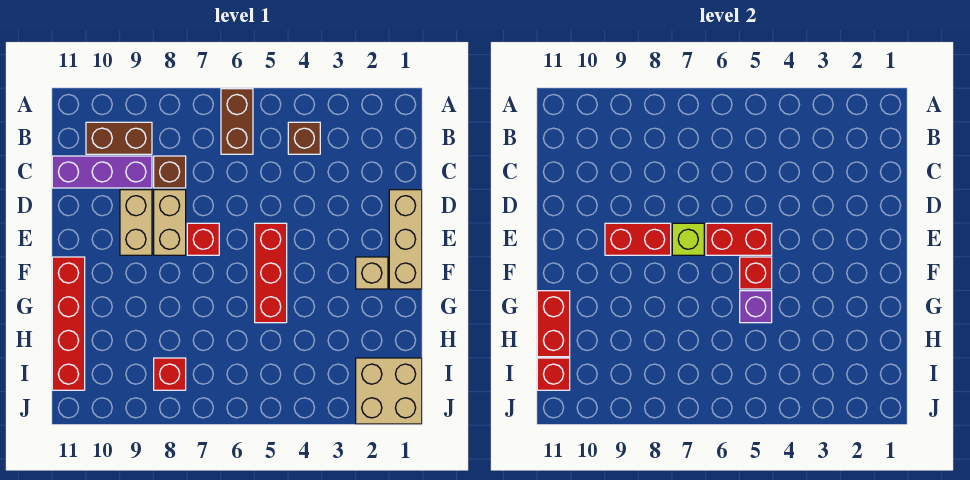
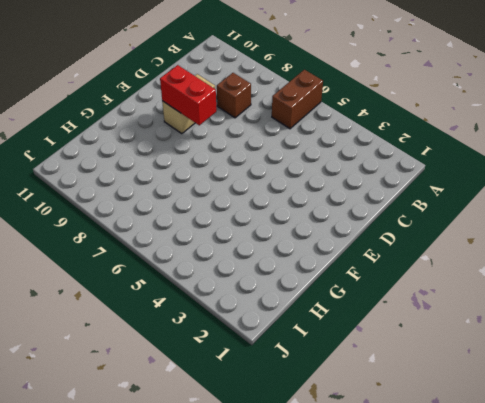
none -> brown 1x1 brick [288,122,320,154]
none -> brown 1x2 brick [86,122,152,154]
none -> purple 1x3 brick [52,156,152,188]

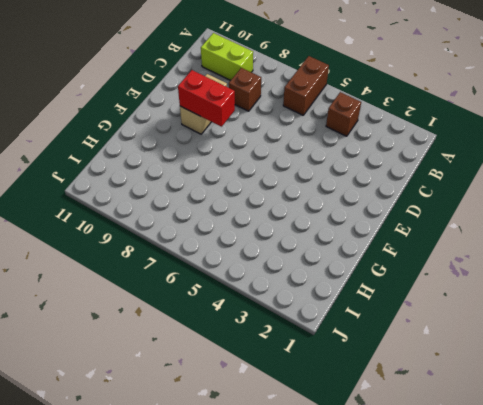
lime 1x2 brick [201,33,253,80] -> brown 1x2 brick [86,122,152,154]
none -> purple 1x3 brick [52,156,152,188]
none -> tan 1x3 brick [389,190,422,289]
none -> tan 1x2 brick [154,190,186,255]

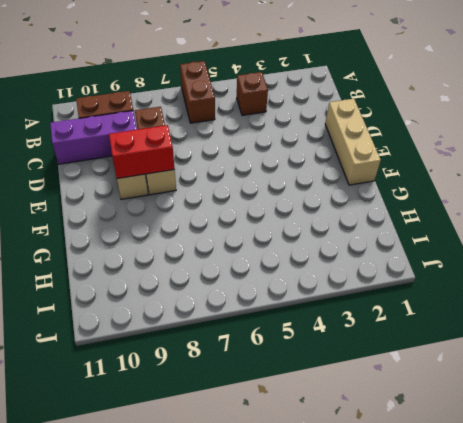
none -> red 1x3 brick [255,223,287,323]
none -> red 1x1 brick [187,223,219,255]
none -> tan 1x1 brick [356,257,388,289]

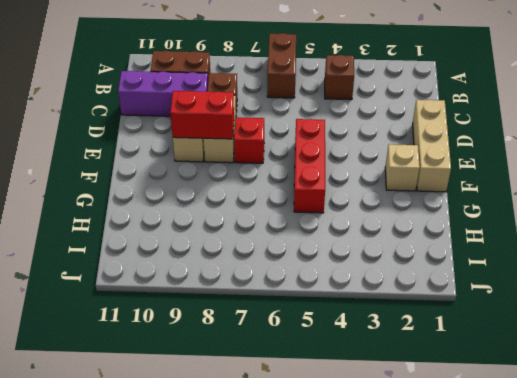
none -> red 1x4 brick [52,257,85,390]
none -> tan 2x2 brick [356,358,422,424]
none -> red 1x1 brick [154,358,186,390]

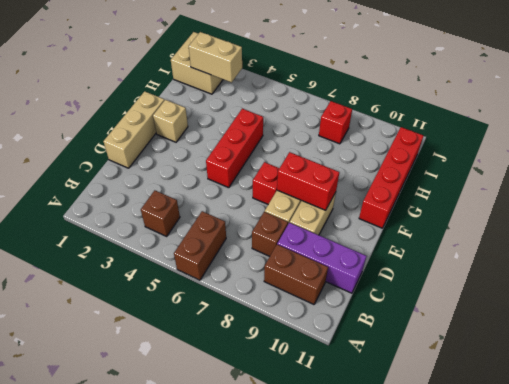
tan 1x2 brick [189,32,242,82] -> none
none -> red 1x2 brick [706,223,772,255]
none -> lime 1x1 brick [672,223,704,255]
none -> red 1x1 brick [740,257,772,289]

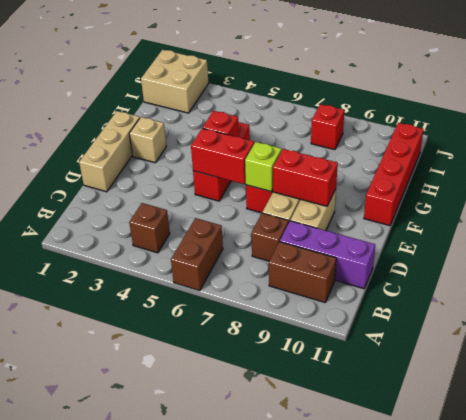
none -> purple 1x1 brick [740,291,772,323]
none -> red 1x2 brick [537,291,570,357]
none -> red 1x1 brick [537,358,570,390]

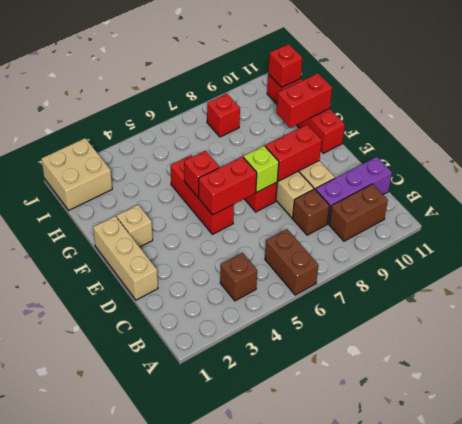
red 1x2 brick [277,73,332,128] -> red 1x2 brick turned to [537,291,570,357]
none -> purple 1x1 brick [740,291,772,323]

